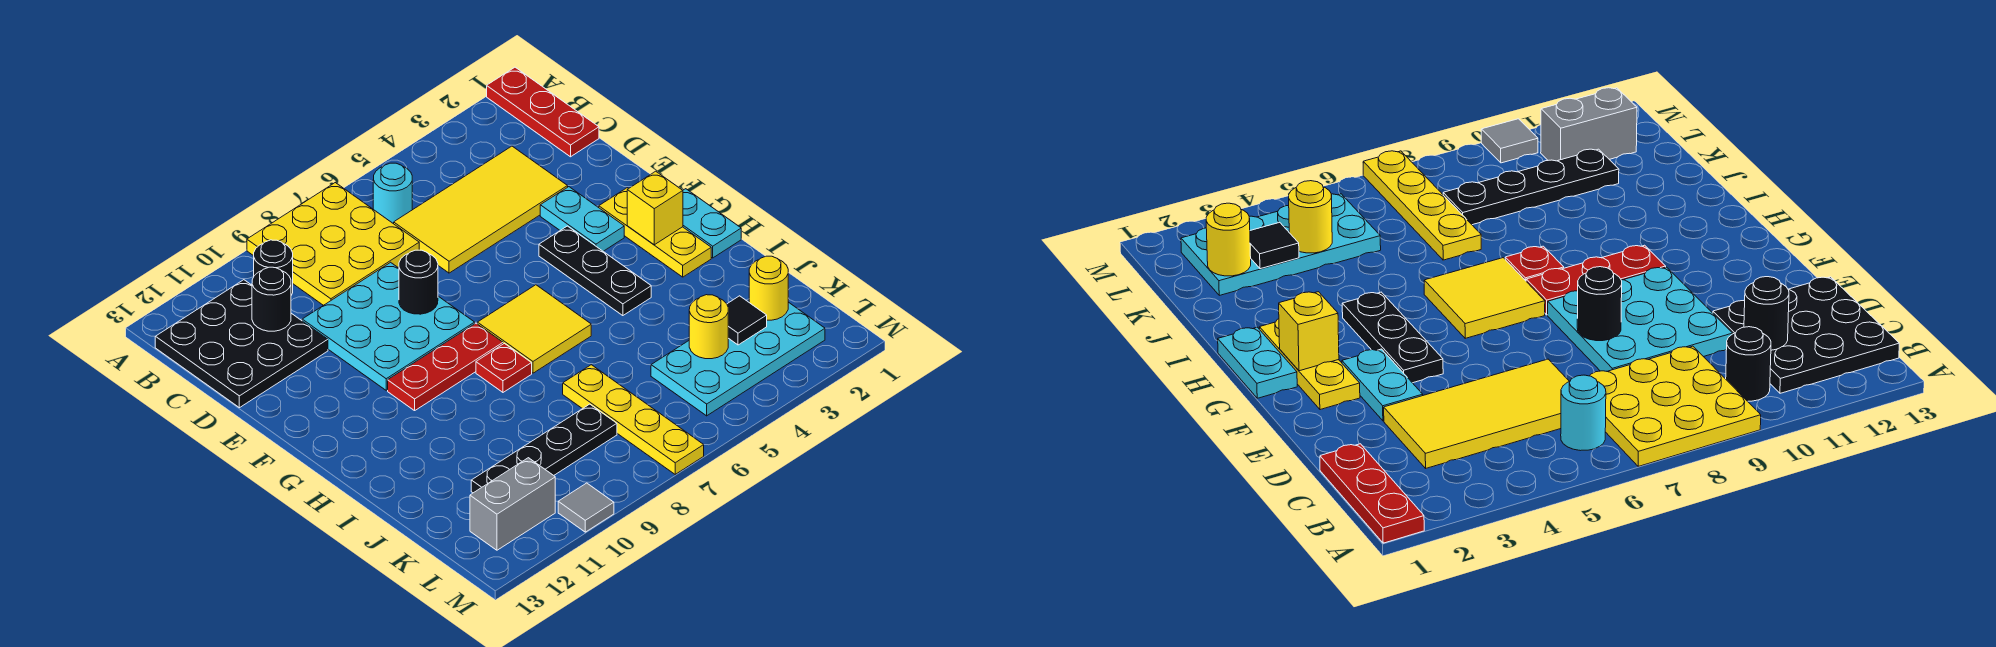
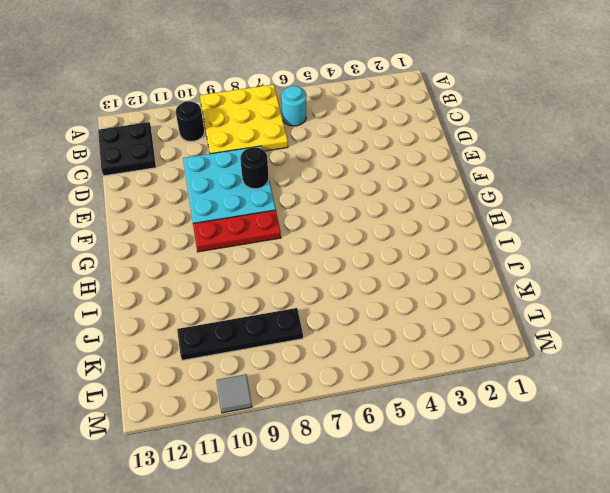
black 2x2 plate [98,122,156,176] -> black 3x3 plate [155,280,328,408]
none -> red 1x3 plate [487,67,599,157]
none -> yellow 2x4 tile [394,146,568,273]
none -> cyan 1x2 plate [540,187,624,251]

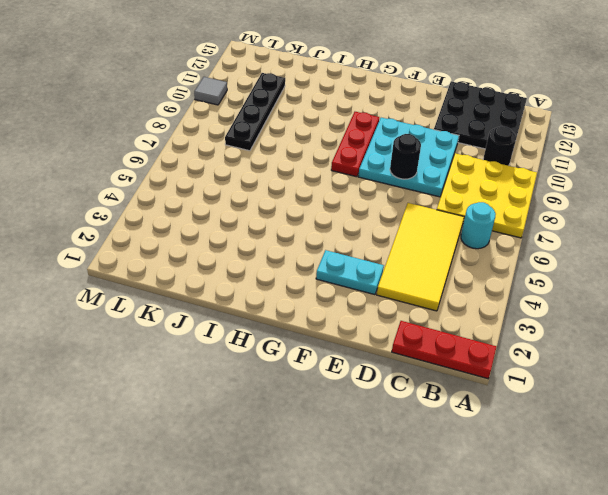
none -> yellow 1x3 plate [599,188,711,277]
none -> black 1x3 plate [539,226,651,316]
none -> cyan 1x2 plate [683,189,741,258]

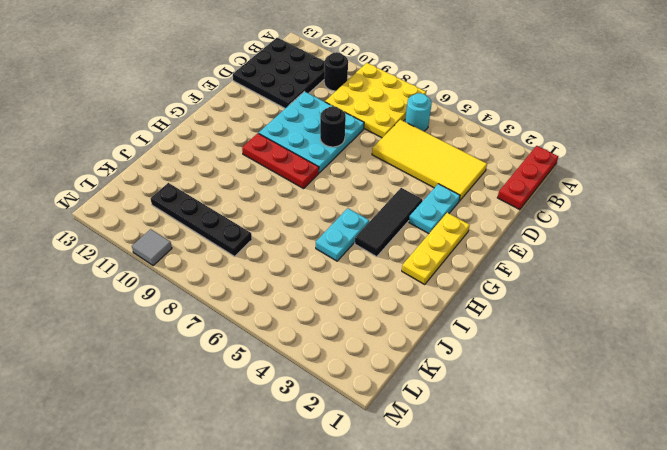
black 1x3 tile [355,188,423,257] -> black 1x3 plate [539,226,651,316]
cyan 1x2 plate [316,208,369,261] -> cyan 1x2 plate moved to [683,189,741,258]
none -> yellow 2x2 tile [477,285,591,373]
none -> red 1x1 plate [476,344,532,392]
none -> yellow 1x4 plate [563,365,704,474]

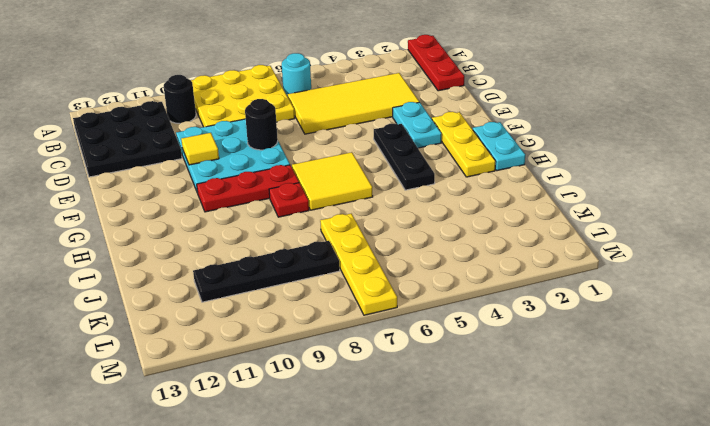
yellow 1x1 tile [181,133,219,165] -> none
none -> cyan 2x4 plate [651,302,825,416]
none -> grey 1x2 brick [470,458,555,550]
none -> grey 1x1 tile [558,483,614,532]

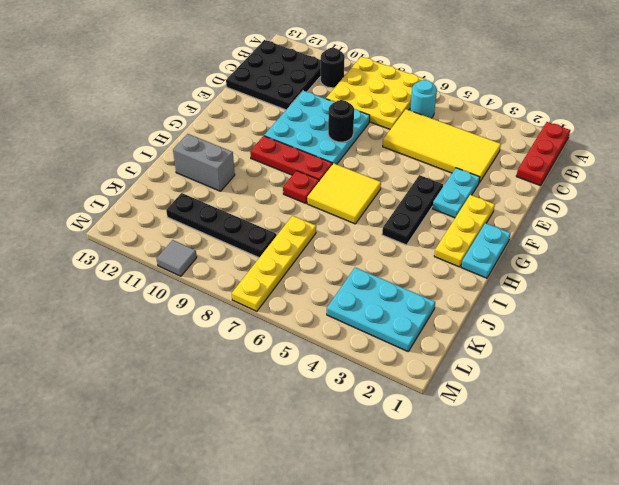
grey 1x2 brick [173,134,235,191] -> grey 1x2 brick moved to [470,458,555,550]
cyan 2x3 plate [327,268,435,351] -> cyan 2x4 plate [651,302,825,416]
none -> black 1x1 round brick [252,267,291,331]
none -> yellow 1x1 brick [627,171,683,245]
none -> yellow 1x1 round brick [749,256,788,320]

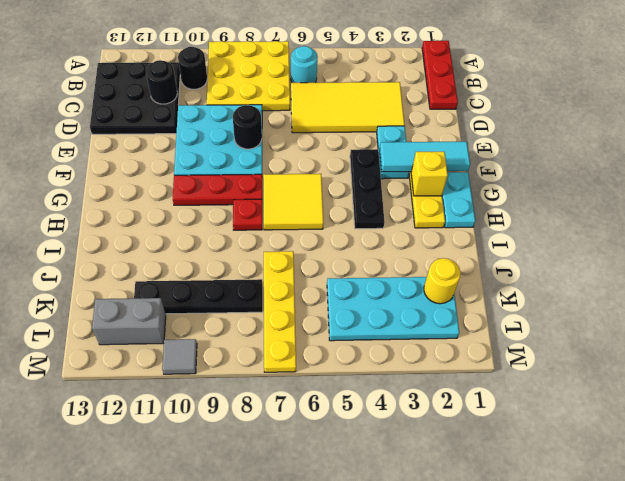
cyan 1x3 tile [380,142,470,172] -> none
none -> black 1x1 tile [727,296,767,345]
none -> yellow 1x1 round brick [689,295,728,359]

